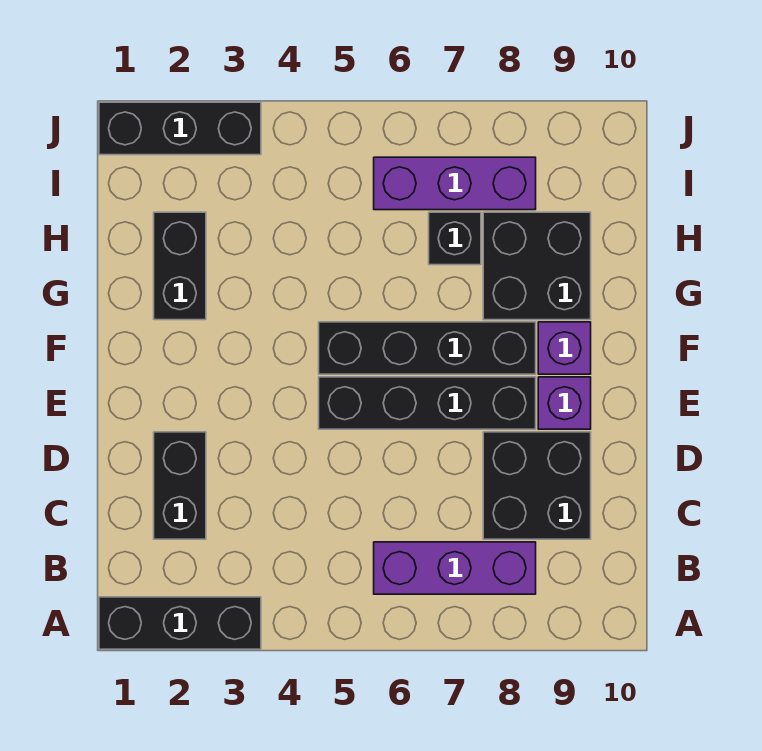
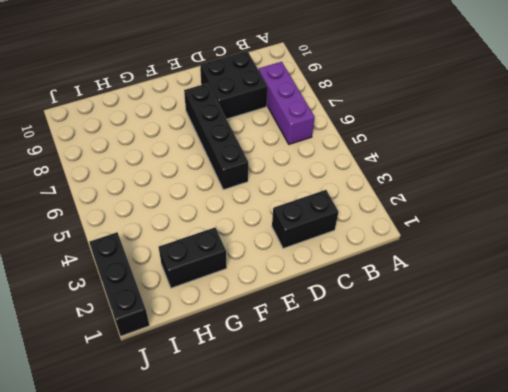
none -> black 1x3 brick [99,597,261,649]
none -> purple 1x1 brick [538,377,591,429]
none -> black 1x4 brick [319,322,536,374]

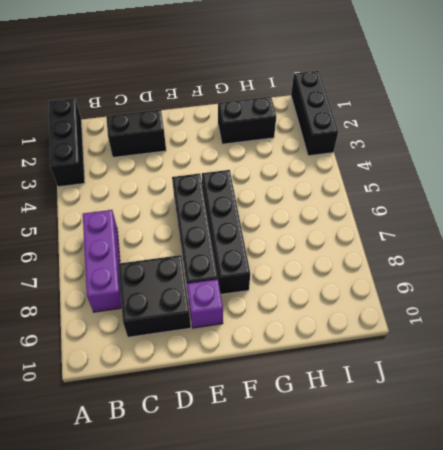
none -> purple 1x1 brick [538,322,591,374]
none -> black 2x2 brick [483,212,591,320]
none -> black 1x1 brick [429,212,481,265]

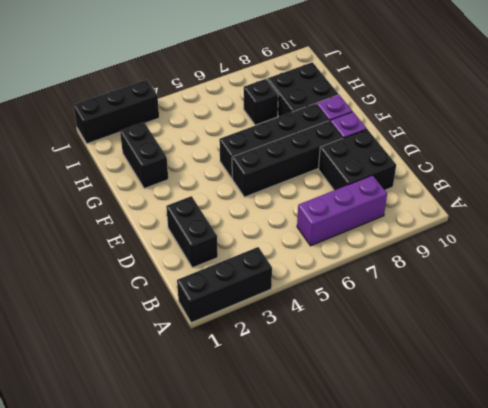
none -> purple 1x3 brick [374,157,536,210]

